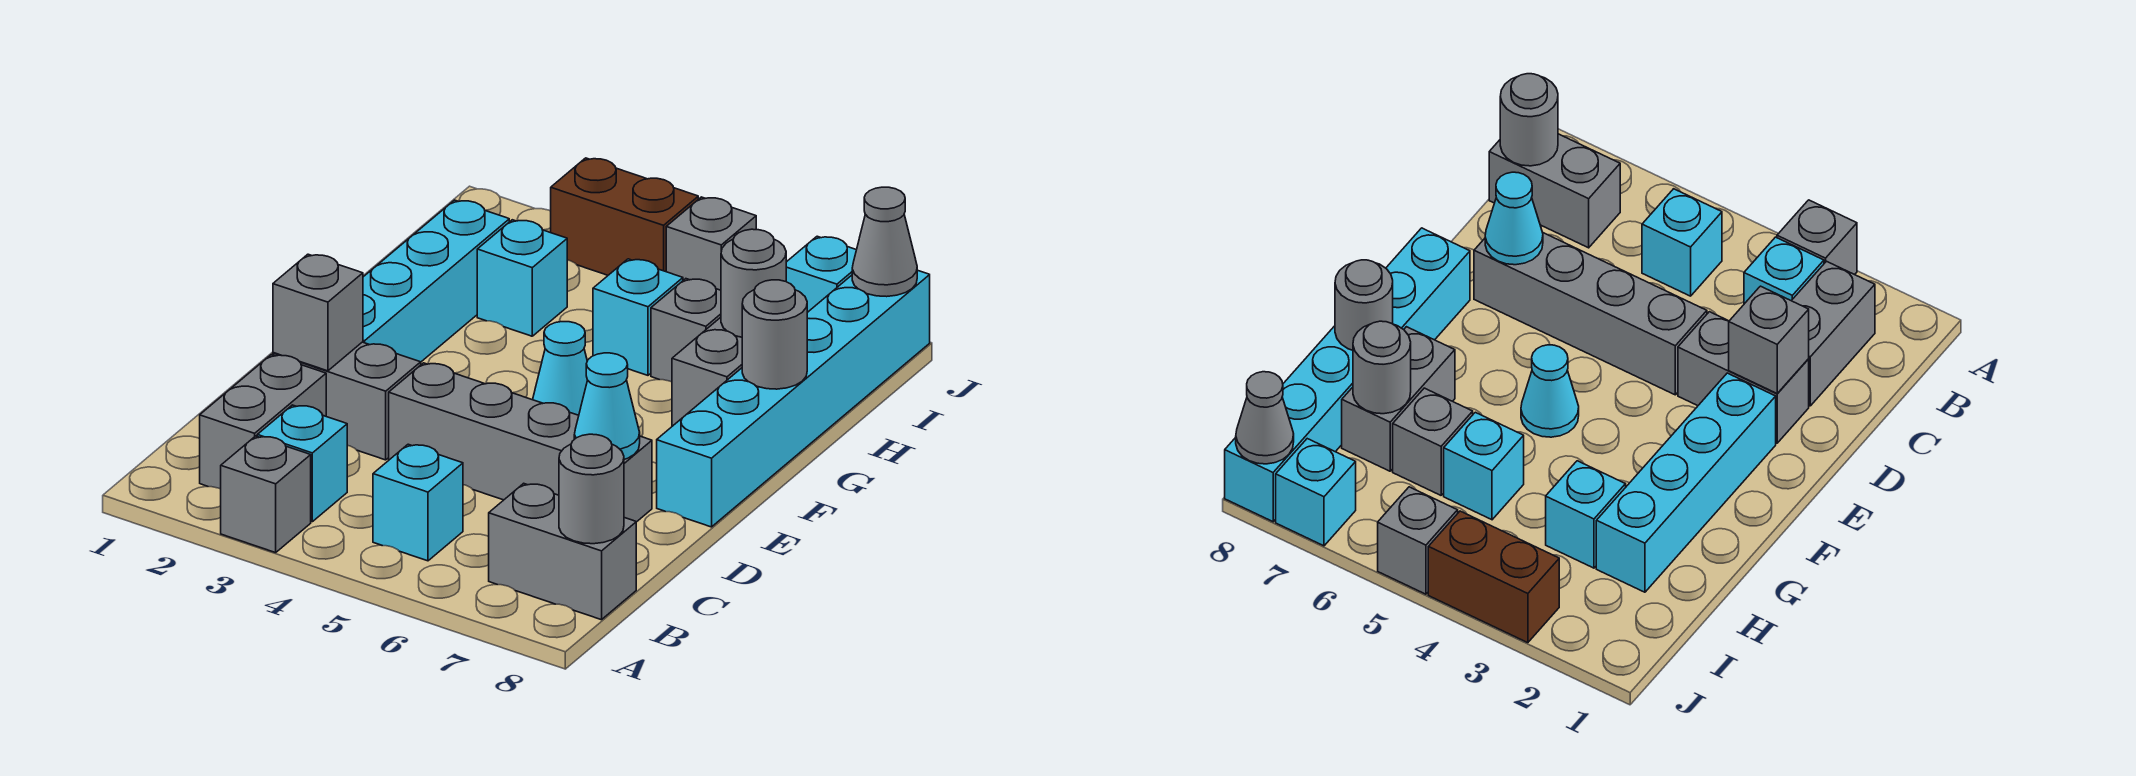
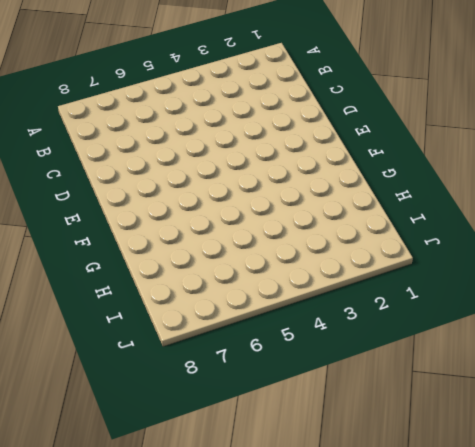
none -> grey 1x1 brick [221,436,311,553]
none -> grey 1x2 brick [200,355,326,489]
none -> cyan 1x1 brick [257,405,347,522]

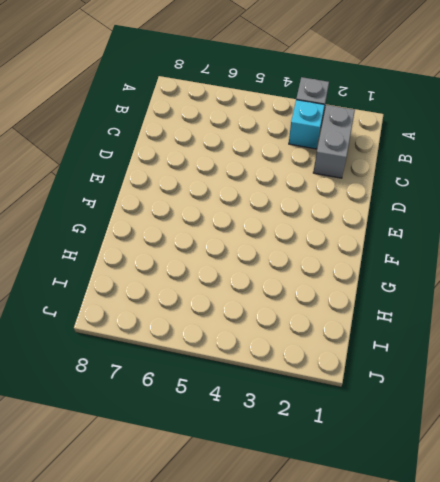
none -> cyan 1x1 brick [373,444,463,561]
none -> grey 1x2 brick [489,483,636,620]
none -> grey 1x2 brick [273,342,421,460]

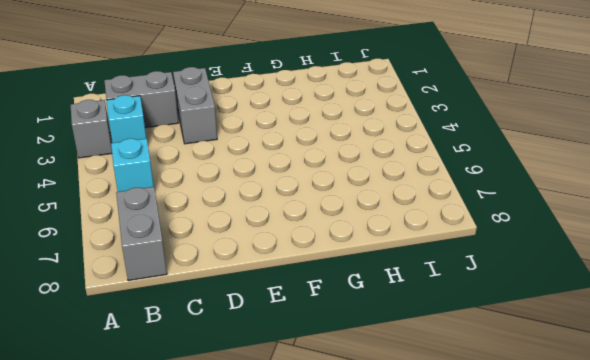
none -> grey 1x4 brick [389,363,652,522]
none -> cyan 1x4 brick [363,200,509,362]
none -> cyan 1x6 brick [657,270,930,527]

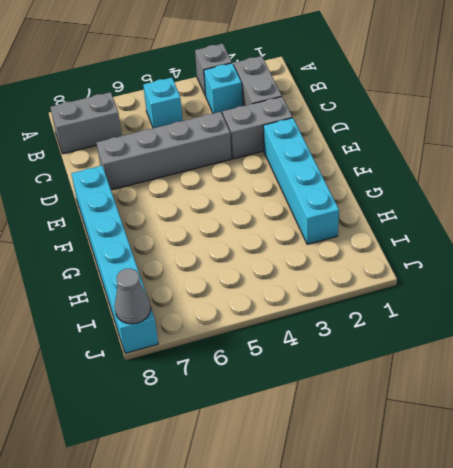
none -> cyan 1x1 cone [533,322,587,415]
none -> grey 1x2 brick [672,317,742,426]
none -> cyan 1x1 brick [477,220,567,336]

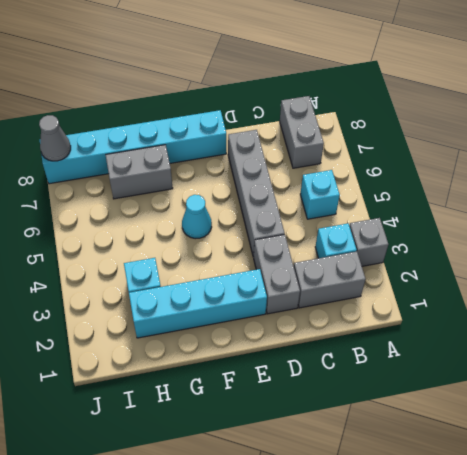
none -> cyan 1x1 brick [593,259,683,375]
none -> grey 1x1 brick [651,279,721,382]
none -> brown 1x2 brick [551,158,698,275]

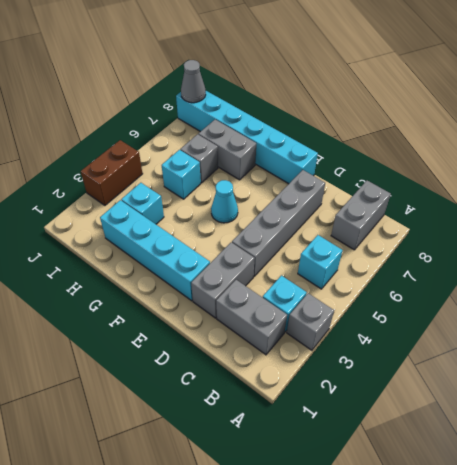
none -> grey 1x1 brick [666,197,756,290]
none -> cyan 1x1 brick [786,236,856,312]
none -> grey 1x1 round brick [559,434,624,544]

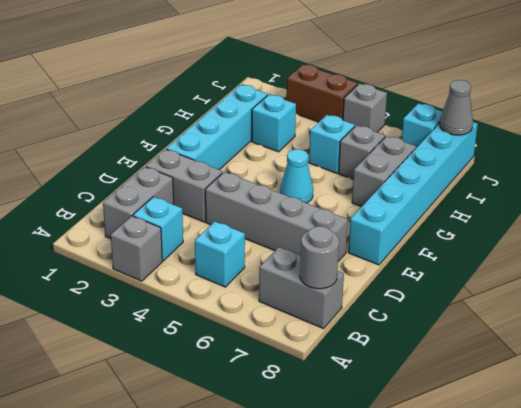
none -> grey 1x1 brick [273,254,363,371]
none -> cyan 1x1 cone [574,353,640,459]
none -> grey 1x1 round brick [742,280,807,389]

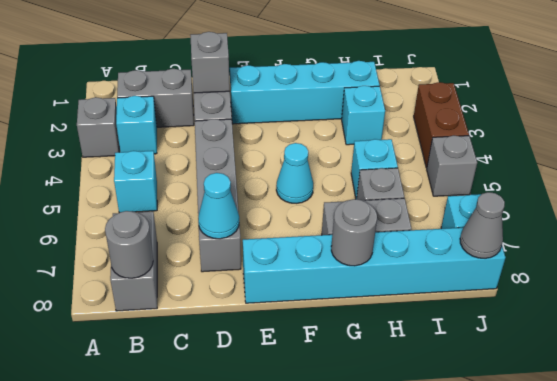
none -> grey 1x1 round brick [721,229,786,337]

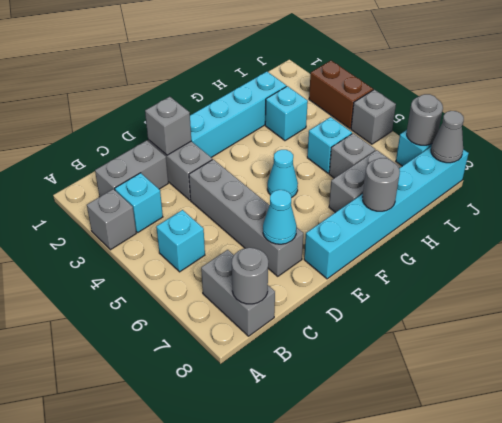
grey 1x1 round brick [407,94,443,145] -> grey 1x1 round brick moved to [721,229,786,337]

